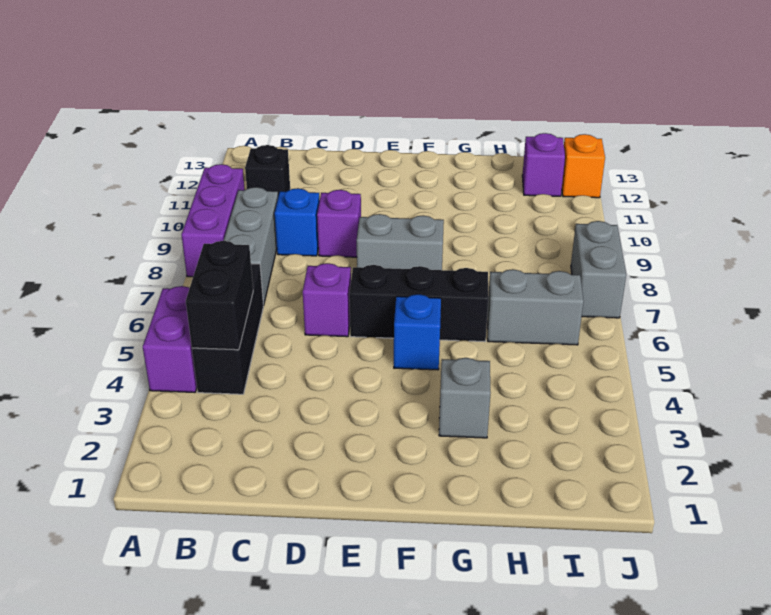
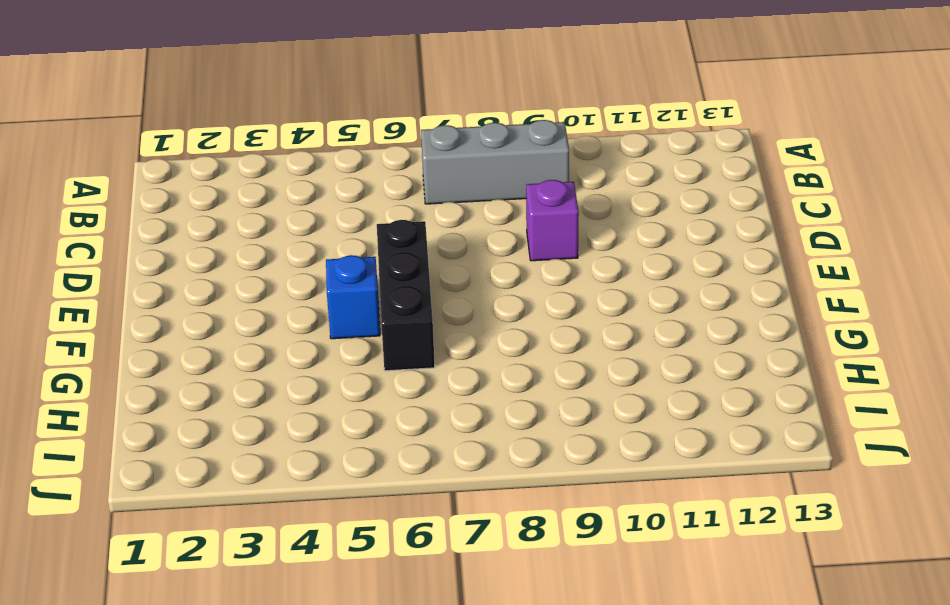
none -> purple 1x2 brick [143,286,197,392]
none -> purple 1x3 brick [181,164,245,277]
none -> black 1x3 brick [192,264,263,394]

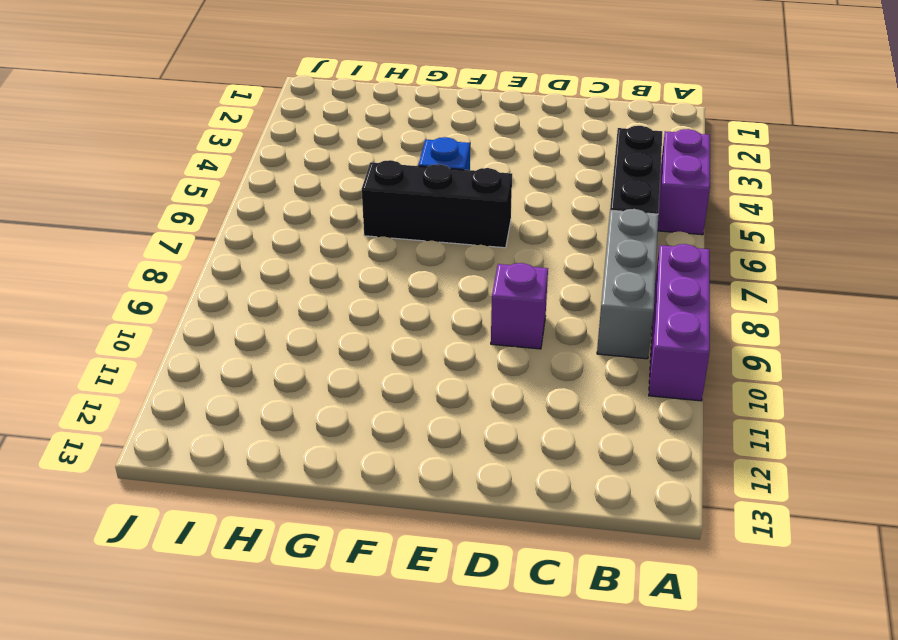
none -> black 1x1 brick [245,145,290,196]
none -> blue 1x1 brick [275,188,320,256]
none -> purple 1x1 brick [303,263,351,337]

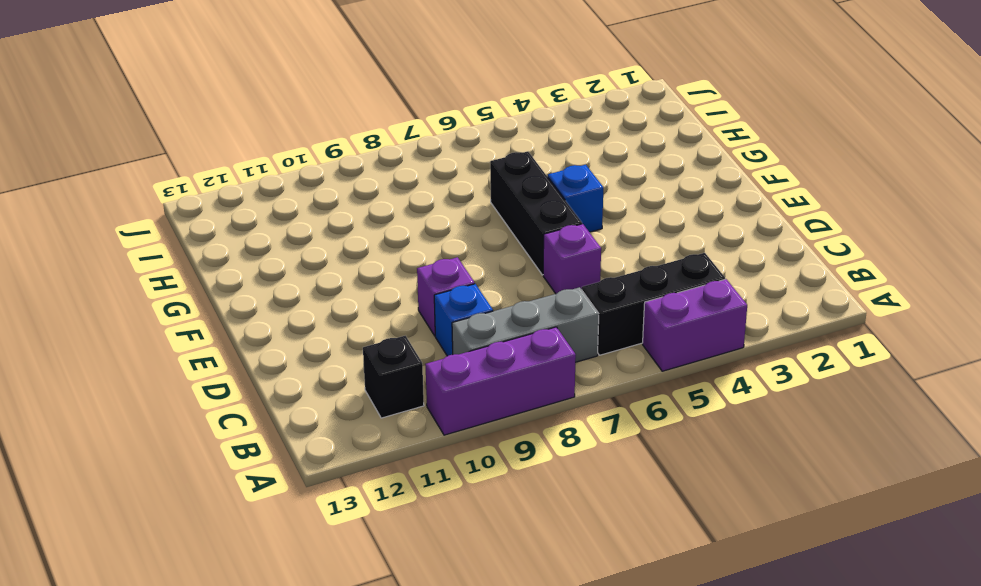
none -> grey 1x2 brick [357,214,444,270]
none -> grey 1x1 brick [439,358,491,438]
none -> grey 1x2 brick [487,269,584,345]

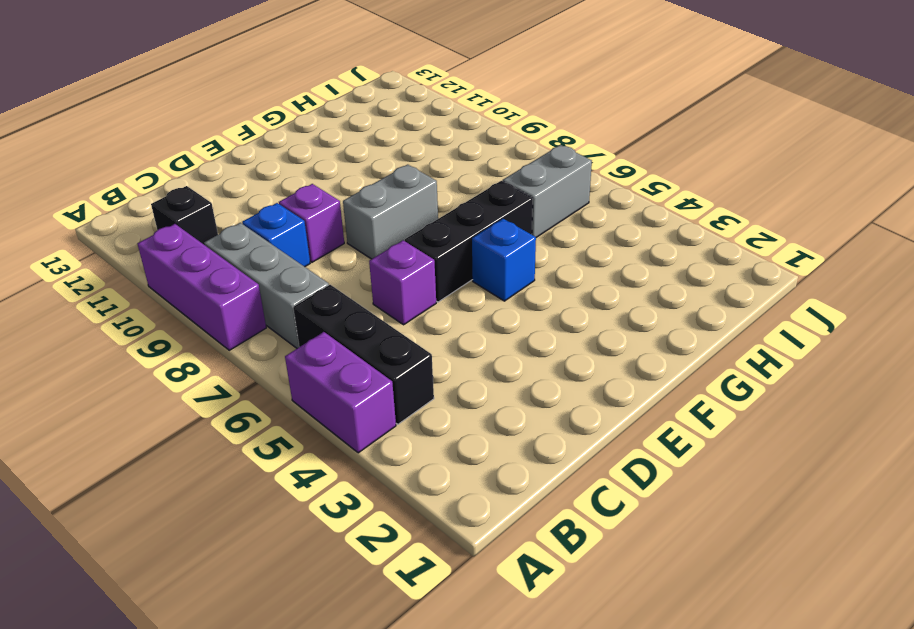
none -> grey 1x1 brick [439,358,491,438]
none -> purple 1x1 brick [522,133,565,196]
none -> grey 1x2 brick [571,221,626,318]

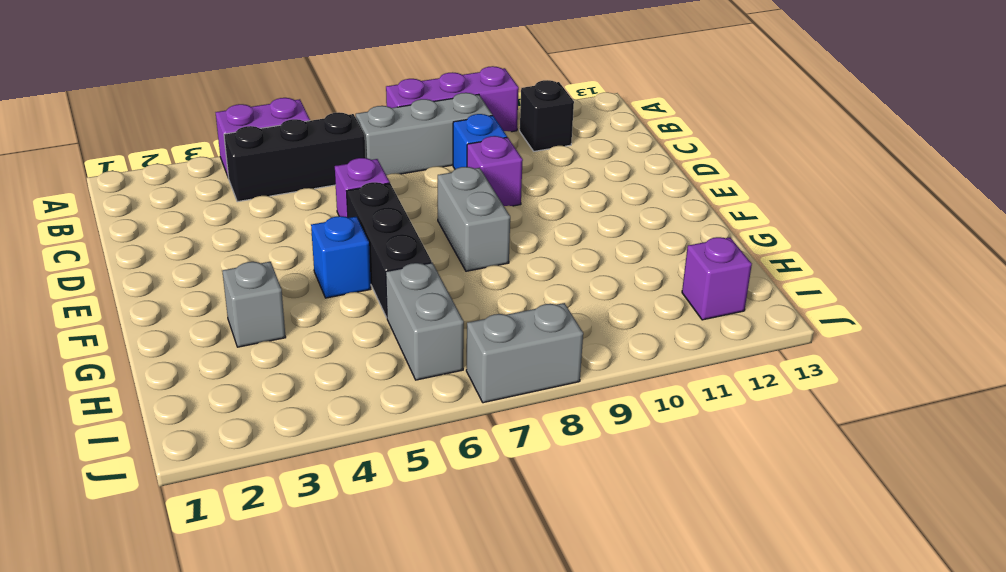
none -> orange 1x1 brick [562,134,605,198]
none -> black 1x2 brick [186,241,253,350]

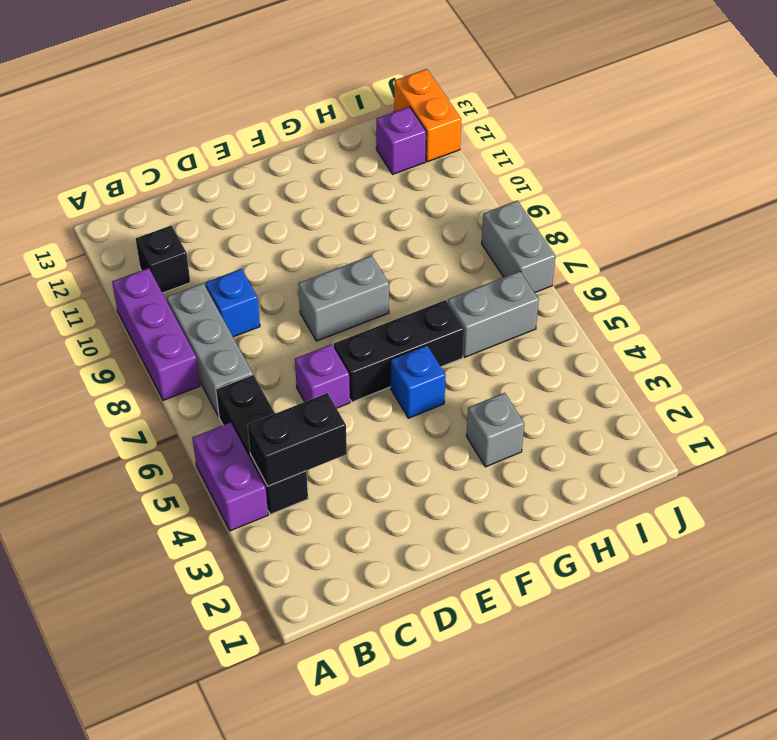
black 1x2 brick [247,393,347,486] -> black 1x2 brick turned to [186,241,253,350]
orange 1x2 brick [394,69,461,162] -> orange 1x1 brick [562,134,605,198]
none -> purple 1x1 brick [317,190,361,257]

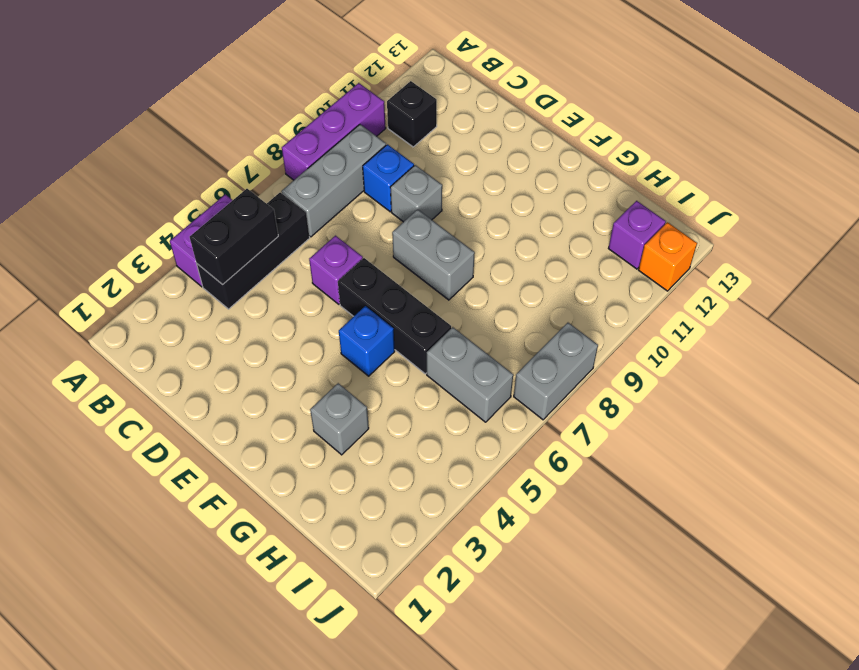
grey 1x1 brick [390,165,442,222] -> purple 1x1 brick [317,190,361,257]

